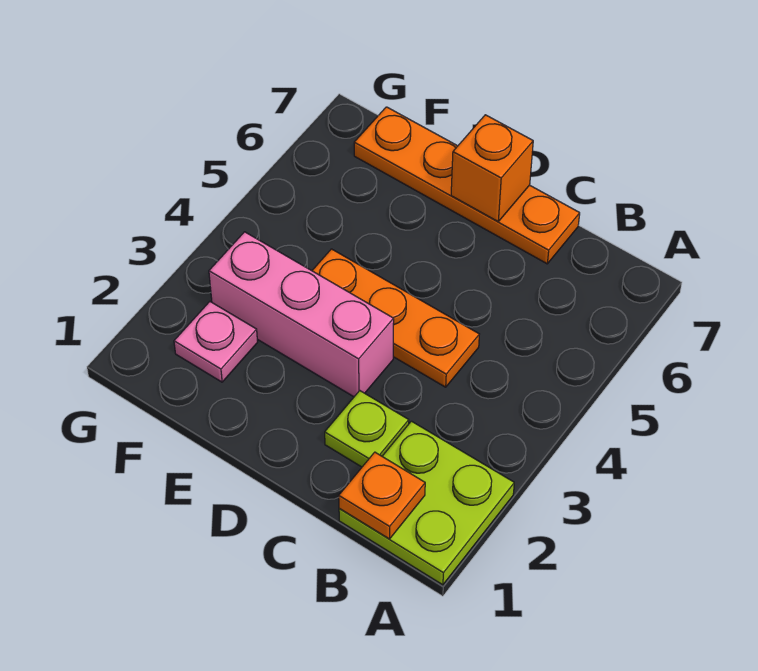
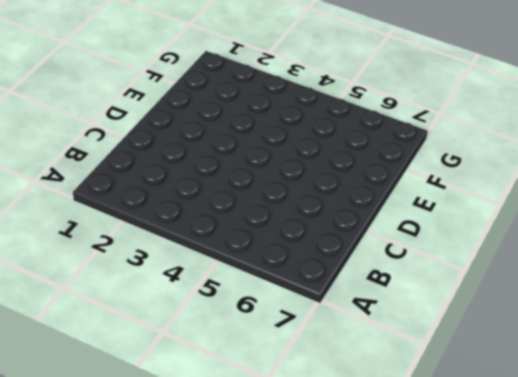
none -> lime 2x2 plate [339,421,514,585]
none -> lime 1x1 plate [325,391,409,467]

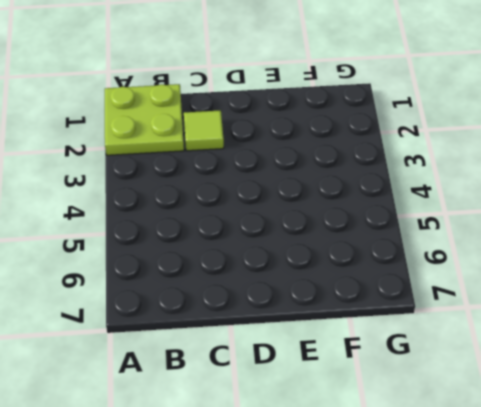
lime 1x1 tile [184,110,224,151] -> lime 1x1 plate [325,391,409,467]
none -> orange 1x3 plate [312,249,479,387]
none -> orange 1x4 plate [354,107,580,264]

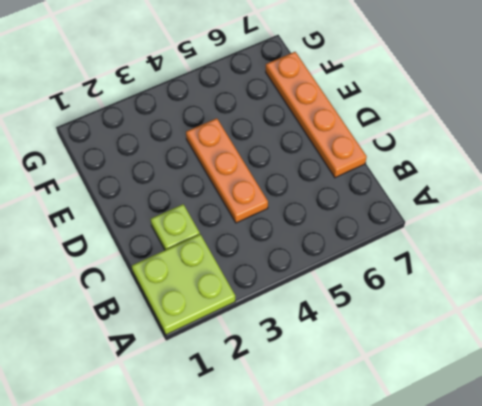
none -> pink 1x3 brick [209,232,394,397]
none -> pink 1x1 plate [174,302,258,382]

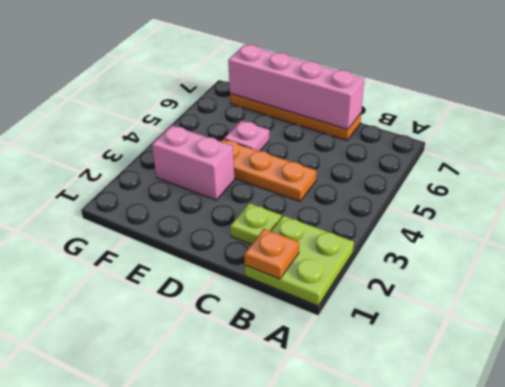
pink 1x4 brick [228,45,364,129] -> orange 1x1 brick [451,115,533,221]
pink 1x2 brick [152,125,235,200] -> pink 1x3 brick [209,232,394,397]
pink 1x1 plate [224,121,269,151] -> pink 1x1 plate moved to [174,302,258,382]

